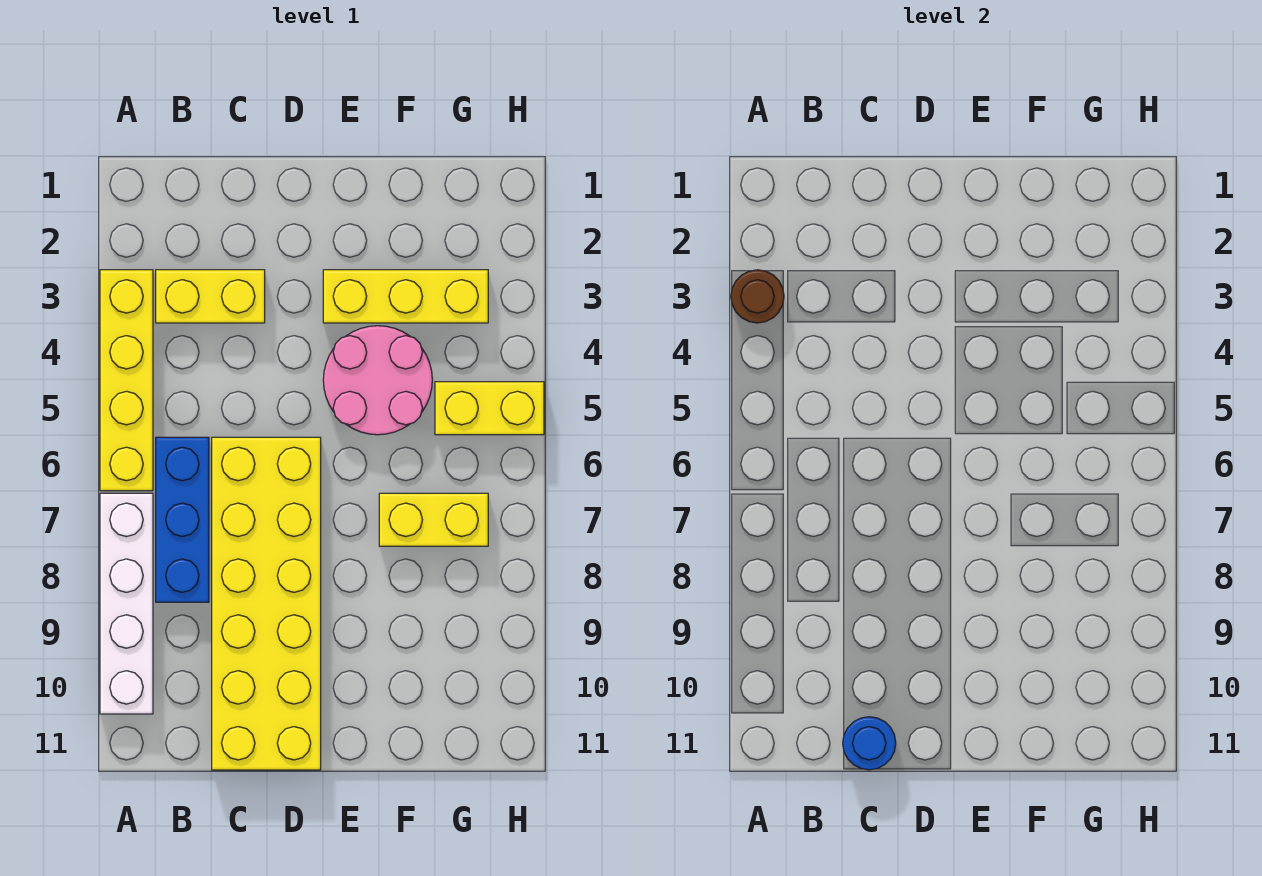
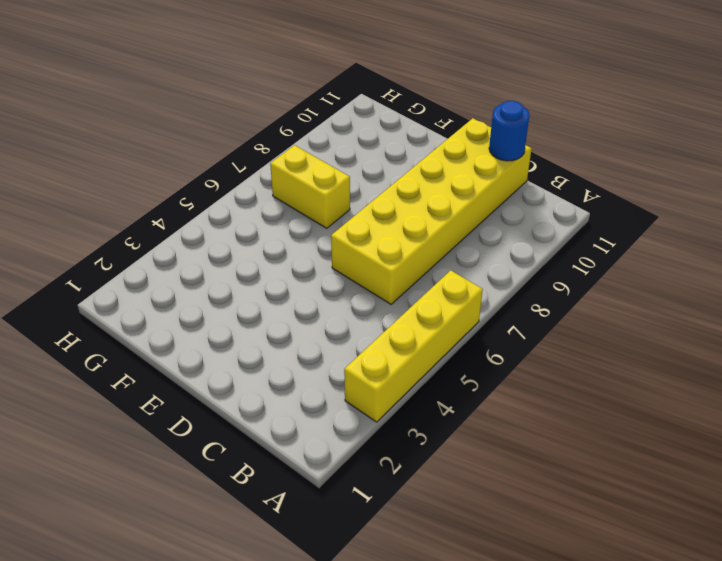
none -> white 1x4 brick [100,493,153,714]
none -> yellow 1x2 brick [156,270,265,323]

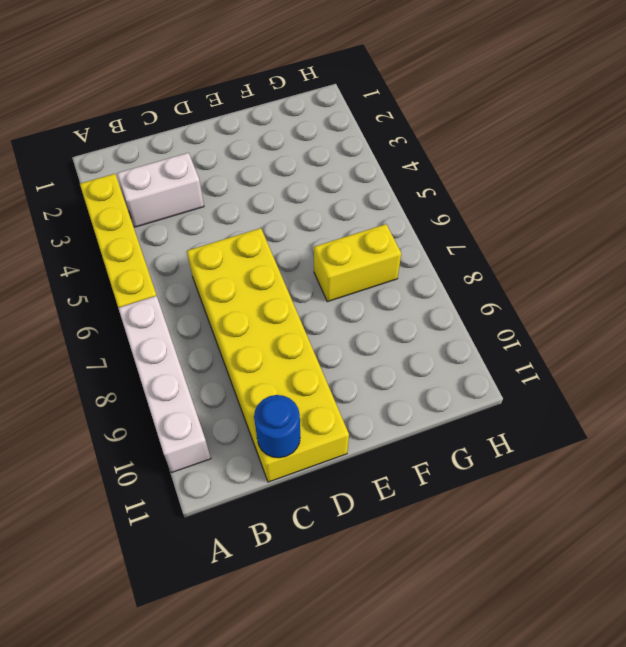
white 1x2 brick [117,153,204,227] -> yellow 1x2 brick [156,270,265,323]
none -> blue 1x3 brick [156,437,209,602]
none -> yellow 1x3 brick [323,270,488,323]

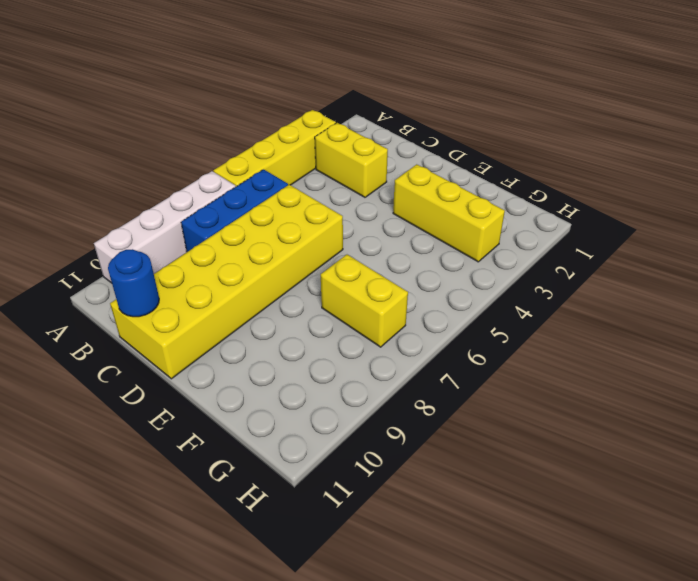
none -> pink 2x2 round brick [323,326,432,435]
none -> yellow 1x2 brick [435,382,544,435]

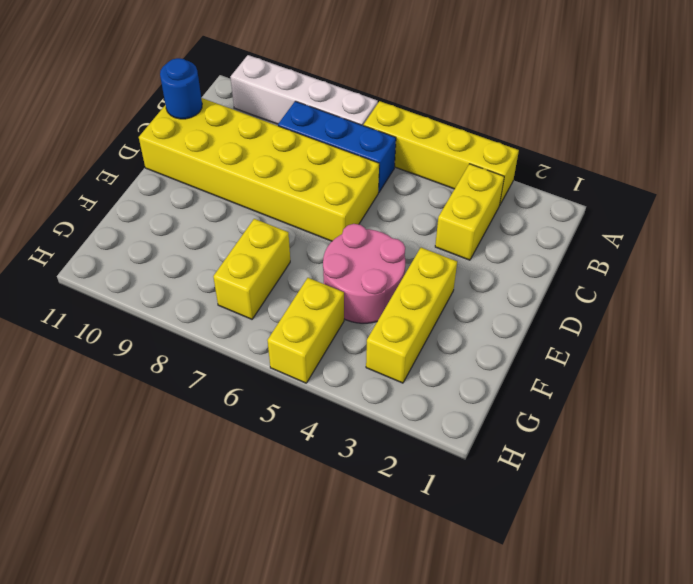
none -> brown 1x1 round brick [731,270,784,323]

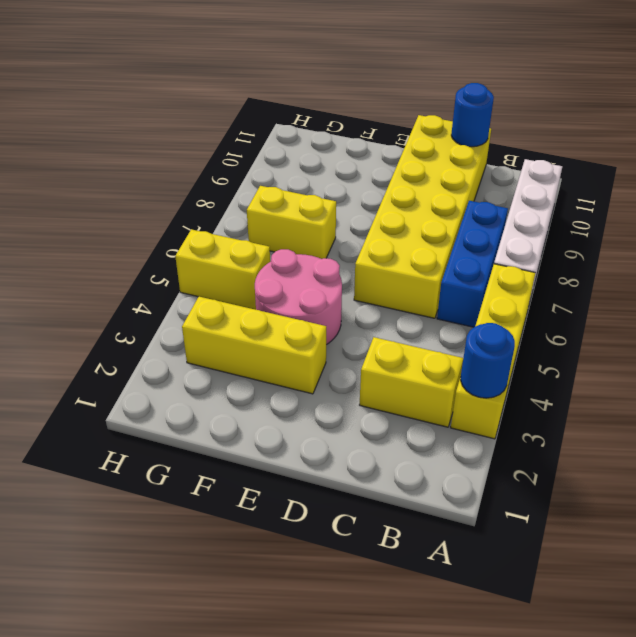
blue 1x1 round brick [461,323,515,398] -> brown 1x1 round brick [731,270,784,323]

